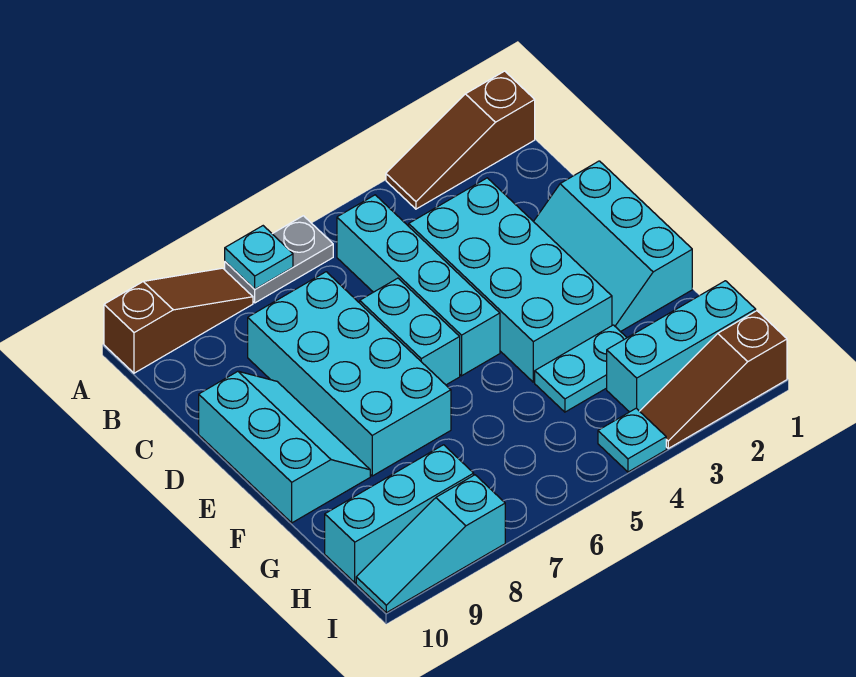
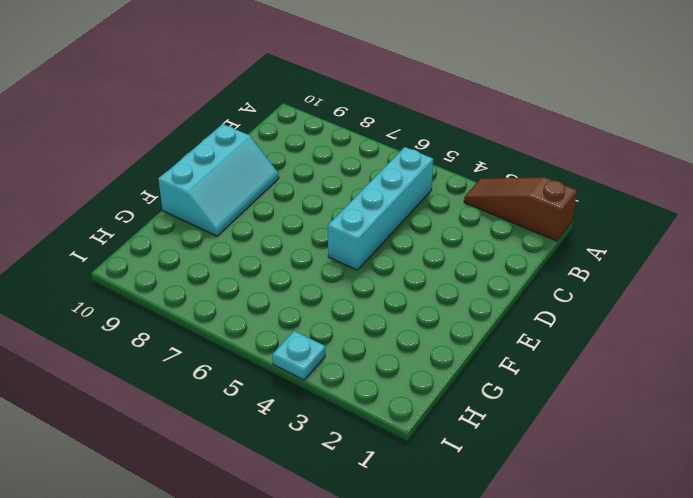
none -> grey 1x2 plate [225,216,333,303]
none -> brown 1x3 slope [104,268,253,373]
none -> cyan 2x4 brick [409,178,612,382]

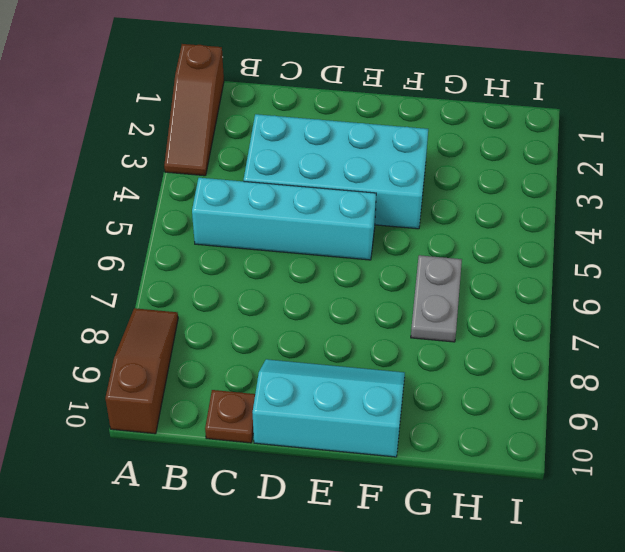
brown 1x1 plate [205,390,255,443] -> none
grey 1x2 plate [411,255,462,342] -> grey 1x2 plate moved to [225,216,333,303]
none -> cyan 2x4 brick [248,272,451,476]
none -> cyan 2x3 slope [534,161,692,332]
none -> cyan 1x2 brick [360,278,460,385]

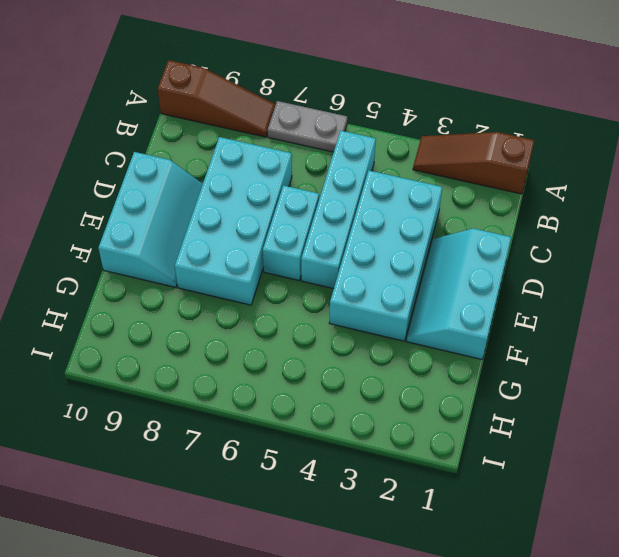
none -> cyan 1x2 plate [535,325,627,412]
none -> cyan 1x3 brick [607,281,756,412]
none -> cyan 1x3 brick [325,445,474,583]

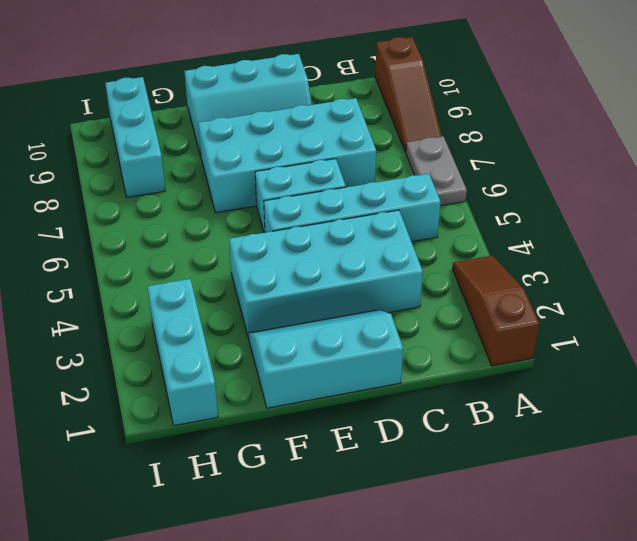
none -> cyan 1x2 plate [535,325,627,412]
none -> brown 1x3 slope [640,311,787,448]
none -> cyan 1x1 plate [598,408,666,472]

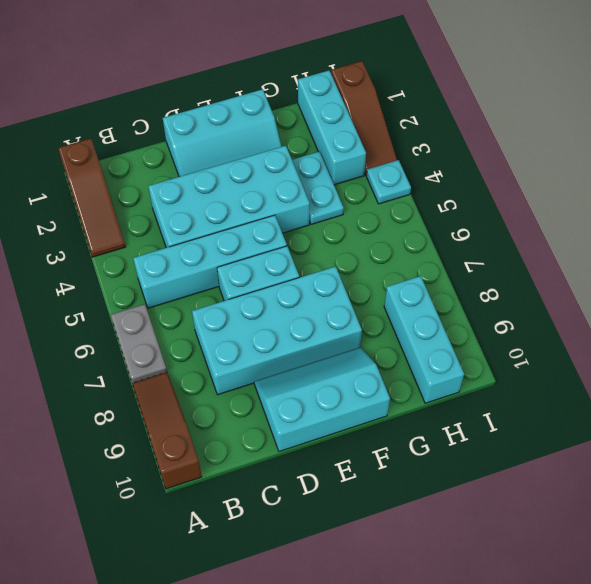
none -> cyan 1x3 slope [356,475,505,613]
none -> cyan 1x1 plate [225,226,293,289]

